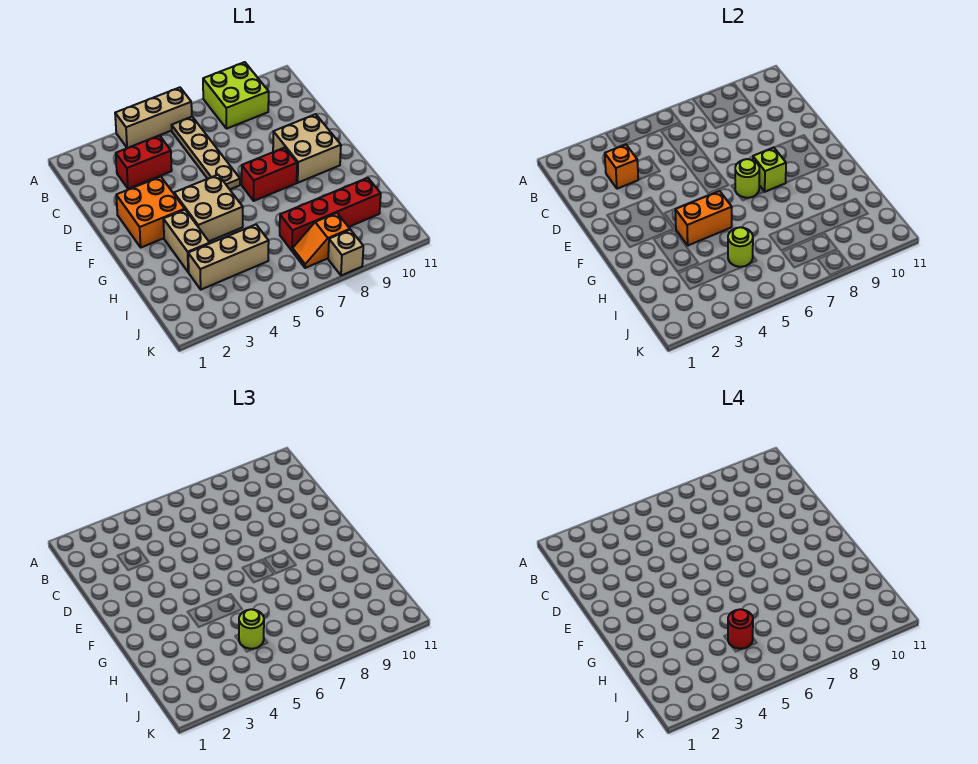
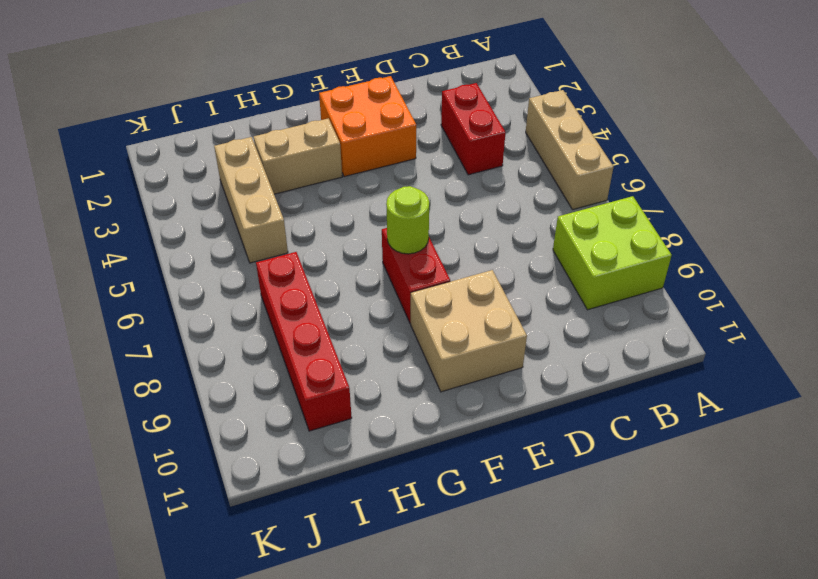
none -> tan 1x4 plate [172,117,240,189]
none -> tan 2x2 brick [174,175,243,241]
none -> orange 1x2 slope [293,213,350,268]

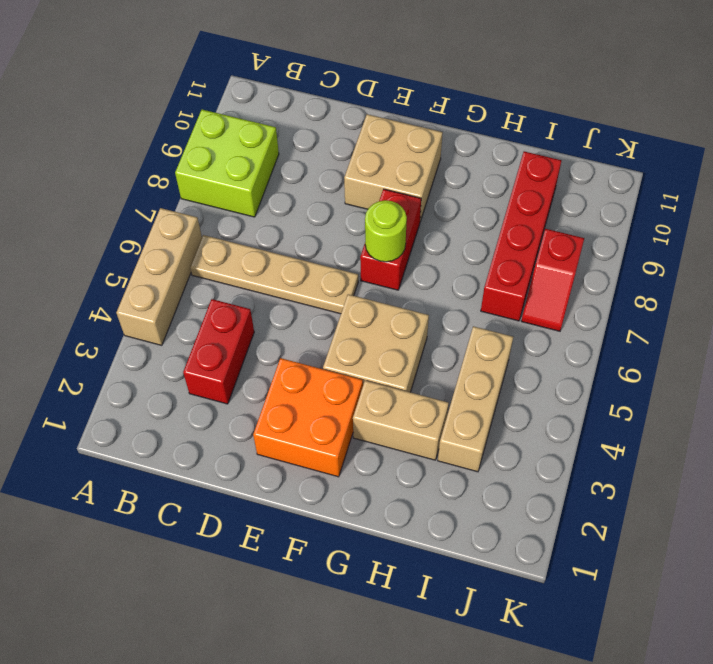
red 1x2 slope [521,229,584,331] -> orange 1x2 slope [293,213,350,268]
none -> tan 1x1 brick [328,230,363,276]
none -> orange 1x1 brick [605,145,638,189]
none -> lime 1x1 brick [753,147,786,192]

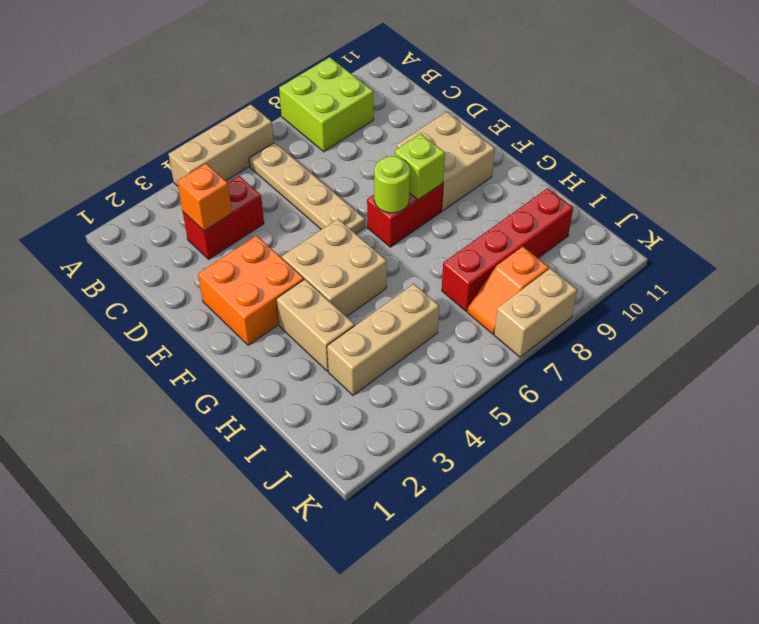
tan 1x2 brick [494,268,577,357] -> tan 1x1 brick [328,230,363,276]
none -> orange 1x2 brick [675,191,732,245]
none -> lime 1x1 round brick [728,227,753,267]
none -> lime 1x1 round brick [239,609,264,649]

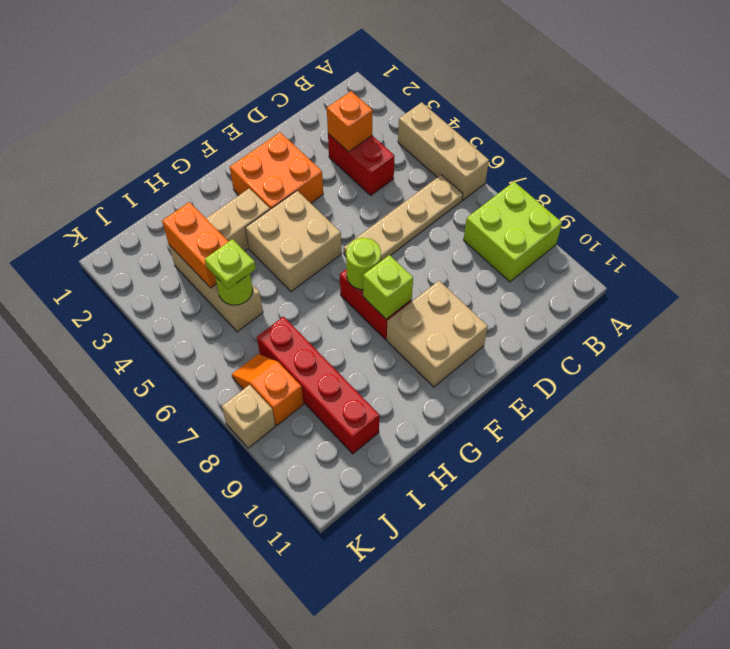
orange 1x2 brick [162,202,229,288] -> orange 1x2 brick moved to [675,191,732,245]
lime 1x1 plate [205,239,256,289] -> lime 1x1 round brick [239,609,264,649]
none -> red 1x1 round brick [728,609,753,649]

